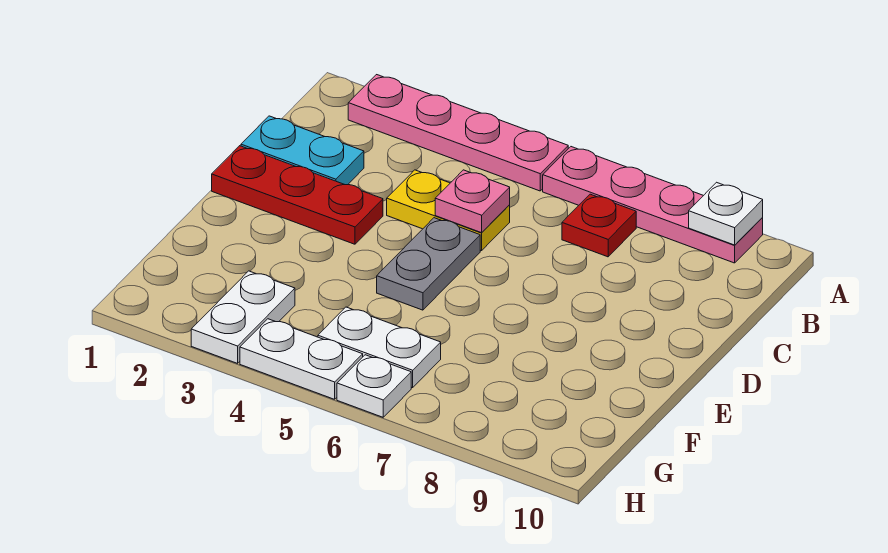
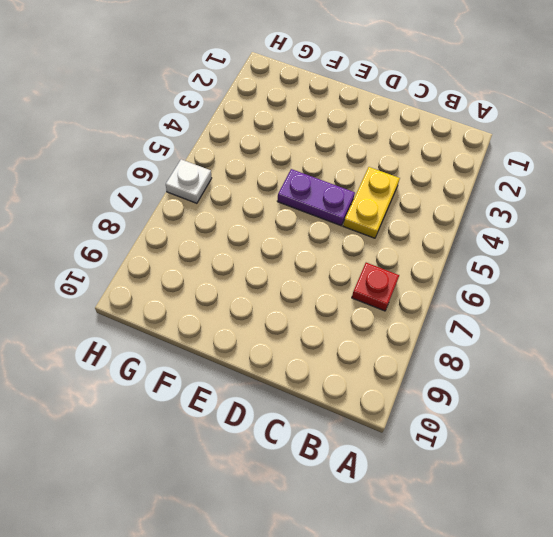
purple 1x2 plate [277,169,355,226] -> grey 1x2 plate [377,218,480,310]
none -> pink 1x4 plate [348,75,568,191]
none -> pink 1x4 plate [543,147,763,263]
none -> cyan 1x2 plate [241,116,364,185]

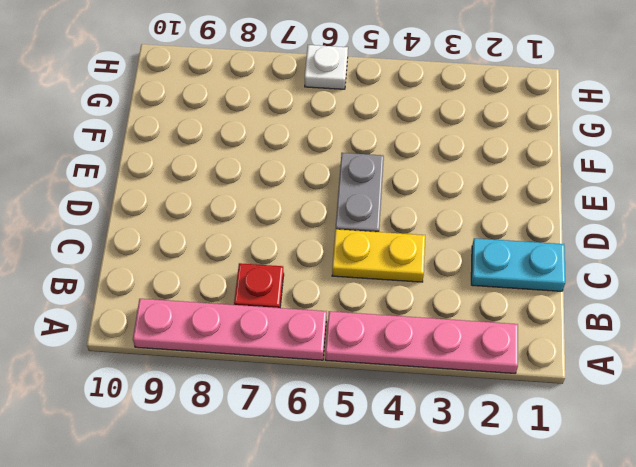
none -> red 1x3 plate [212,146,383,244]
none -> white 1x2 plate [191,271,295,363]
none -> white 1x2 plate [318,307,441,388]

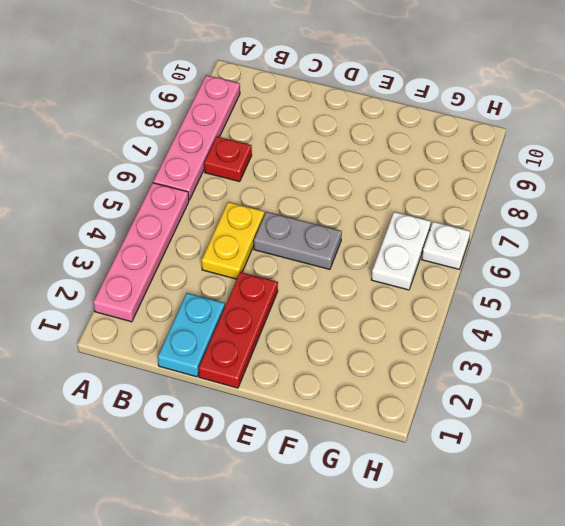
none -> white 1x2 plate [191,271,295,363]
none -> white 1x2 plate [240,319,363,399]
none -> white 1x1 plate [689,182,763,245]

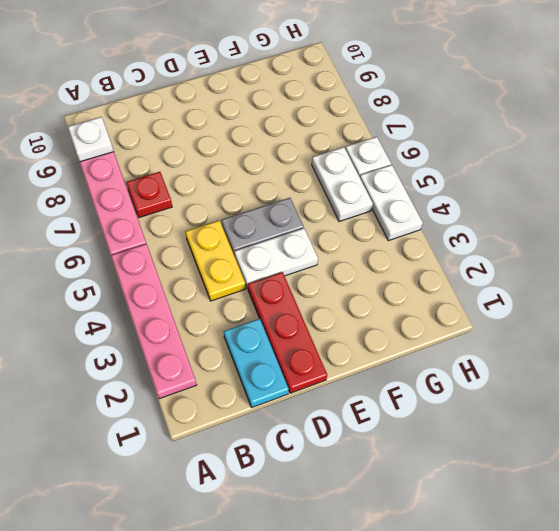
white 1x2 plate [234,228,318,289] -> white 1x2 plate moved to [191,271,295,363]
none -> pink 1x1 plate [435,170,510,233]

